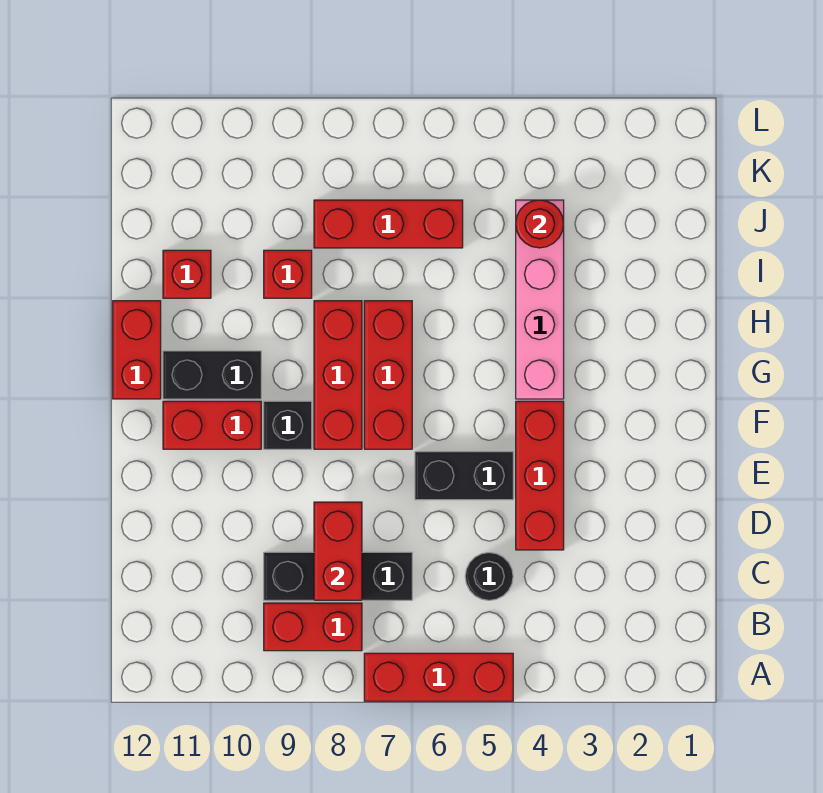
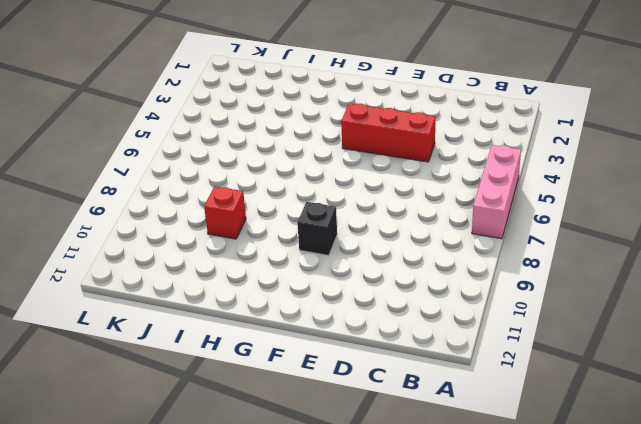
pink 1x3 brick [472,145,521,239] -> red 1x3 brick [364,653,513,701]
none -> red 1x2 brick [264,603,362,651]
none -> black 1x1 round brick [465,553,513,600]
none -> black 1x3 brick [264,552,412,600]

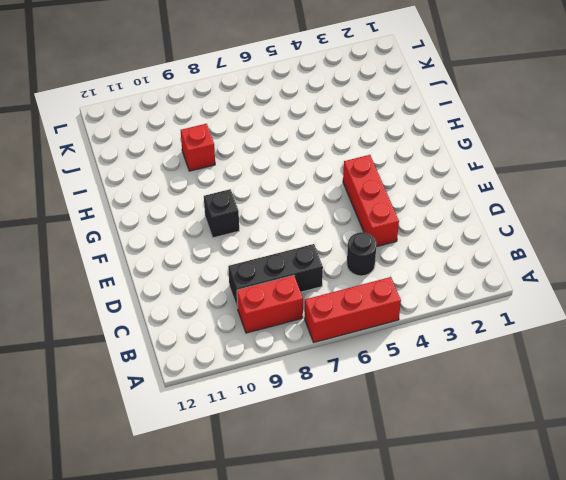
none -> black 1x2 brick [415,452,513,500]
none -> red 1x3 brick [364,301,412,449]
none -> red 1x3 brick [314,301,362,449]

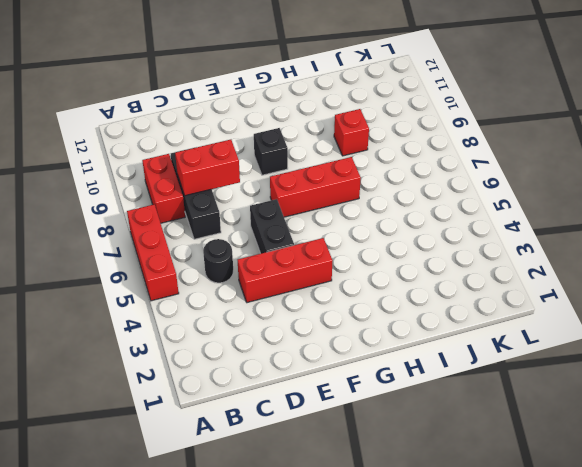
none -> red 1x3 brick [314,301,362,449]
none -> red 1x2 brick [163,401,261,449]
none -> pink 1x4 brick [516,200,564,399]

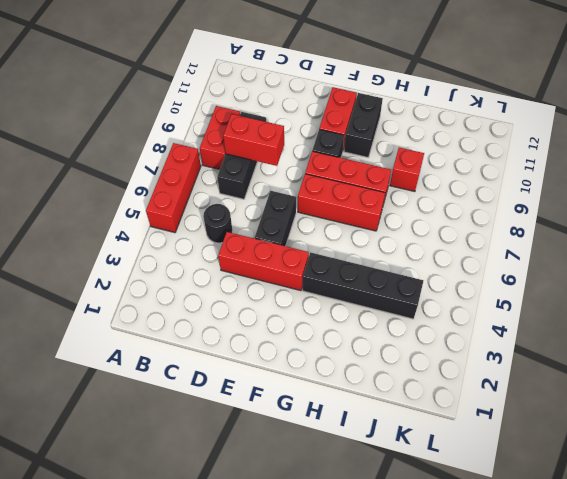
black 1x4 brick [303,252,423,319] -> pink 1x4 brick [516,200,564,399]
none -> red 1x2 brick [113,301,161,399]
none -> red 1x1 brick [163,250,211,298]
none -> red 1x3 brick [314,200,463,248]

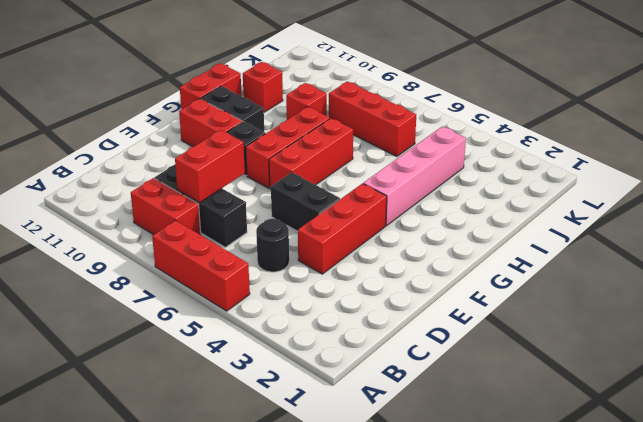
none -> red 1x1 round brick [516,200,564,248]

